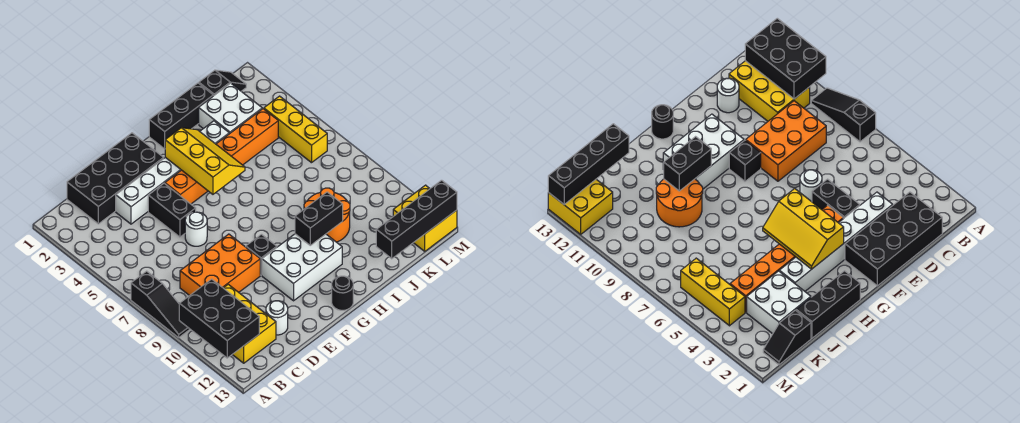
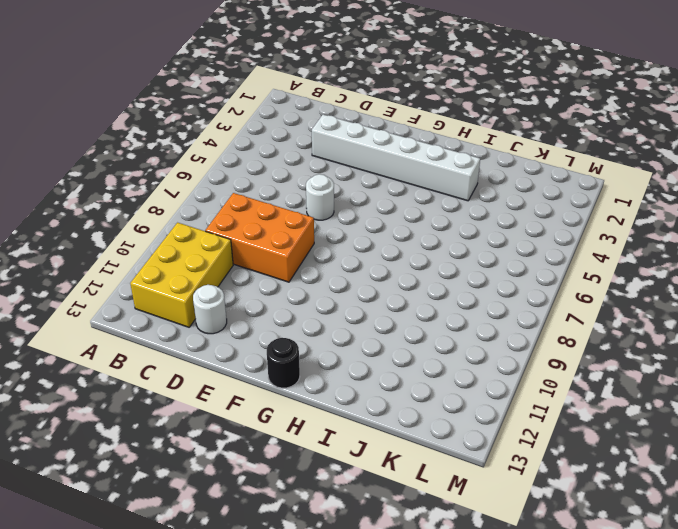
none -> black 1x3 slope [131,271,190,337]
none -> black 2x4 brick [67,133,164,224]
none -> black 1x2 brick [148,183,196,237]

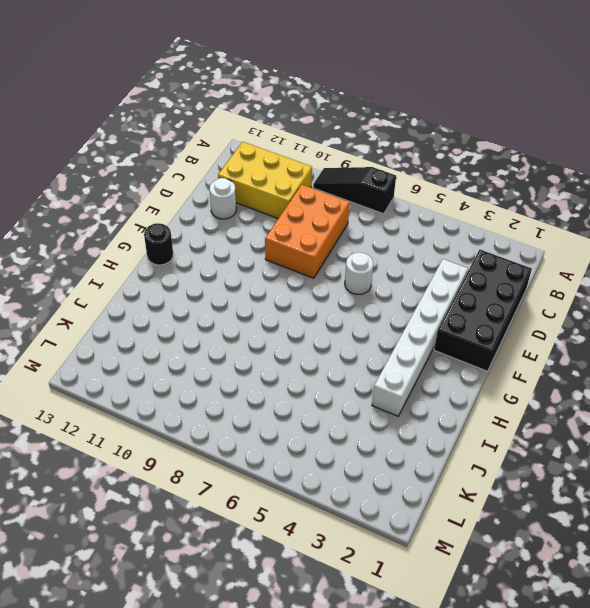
none -> black 1x2 brick [148,183,196,237]
none -> orange 1x6 brick [165,109,278,204]
none -> black 1x1 brick [246,234,277,275]

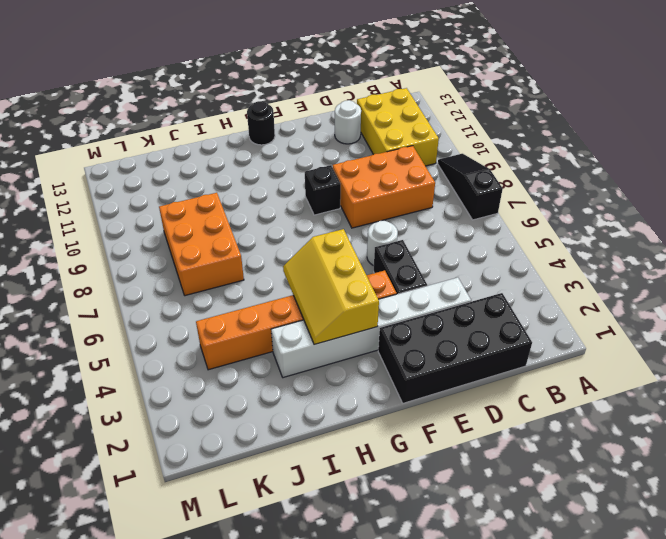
orange 2x3 brick [159,193,244,296] -> orange 2x2 round brick [304,188,350,242]
none -> white 2x3 brick [262,234,342,301]
none -> black 1x3 brick [149,83,213,149]
none -> white 2x2 brick [199,83,262,134]

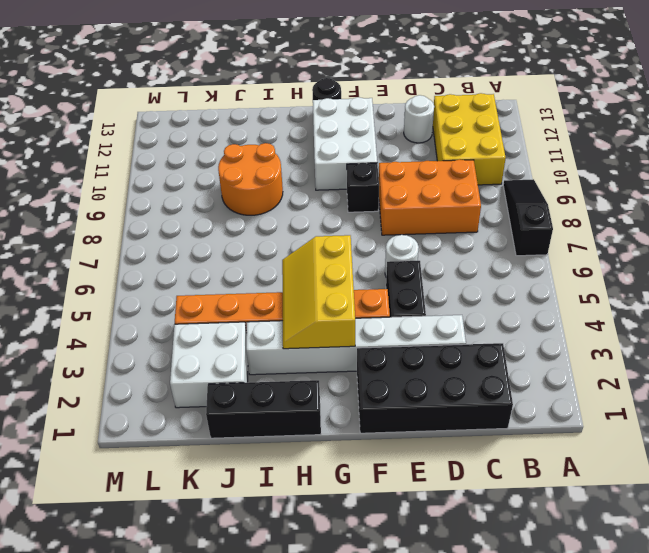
white 2x3 brick [313,97,377,190] -> white 2x3 brick turned to [262,234,342,301]
none -> black 1x2 slope [199,70,246,96]
none -> yellow 1x3 brick [264,96,327,163]
none -> yellow 2x2 brick [393,185,457,251]

